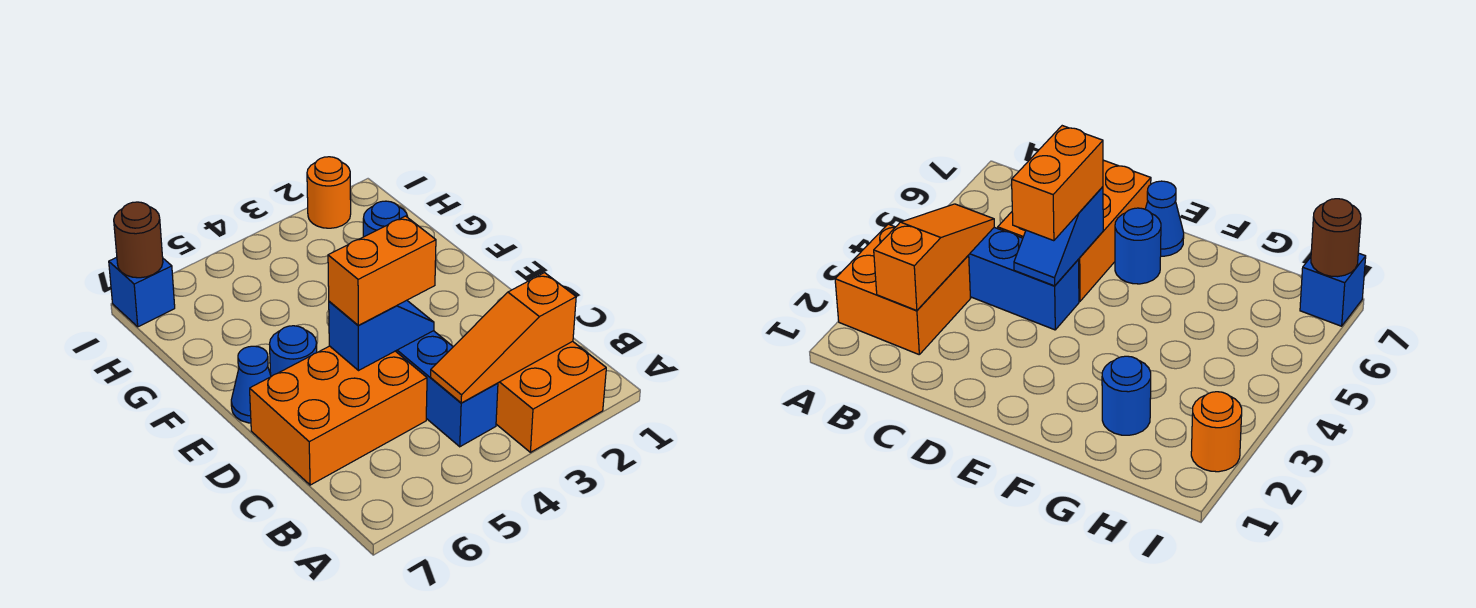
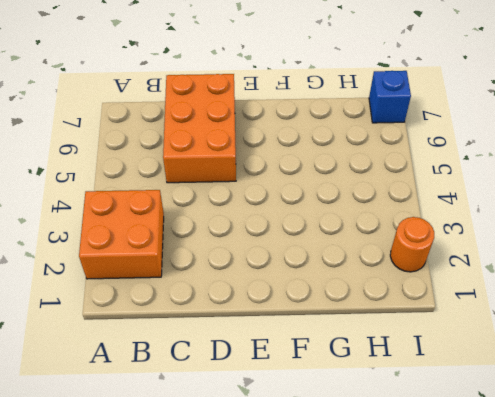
none -> blue 1x3 brick [396,331,498,447]
none -> blue 1x1 round brick [269,326,317,376]
none -> blue 1x1 cone [231,346,271,423]

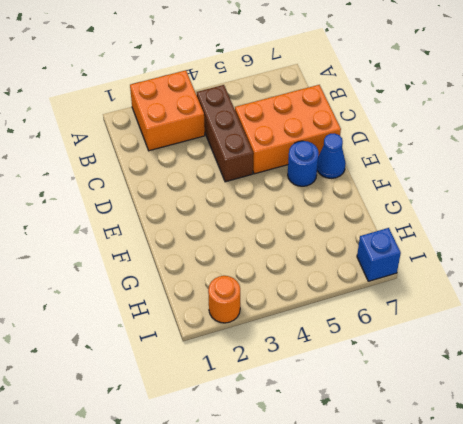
brown 1x3 brick [197,85,253,182] -> blue 1x3 brick [396,331,498,447]
none -> blue 1x1 round brick [363,201,408,237]
none -> orange 1x3 slope [431,273,576,403]
none -> blue 1x2 slope [329,300,434,371]

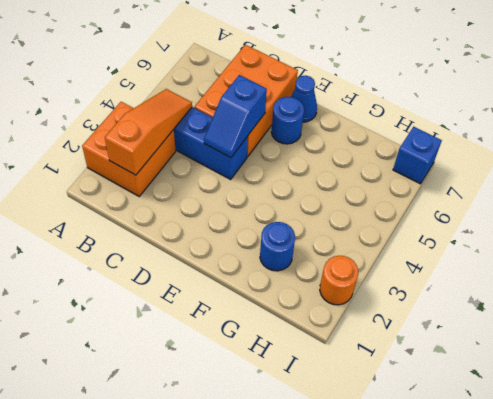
none -> brown 1x1 round brick [114,202,163,278]
none -> orange 1x2 brick [328,216,436,326]

